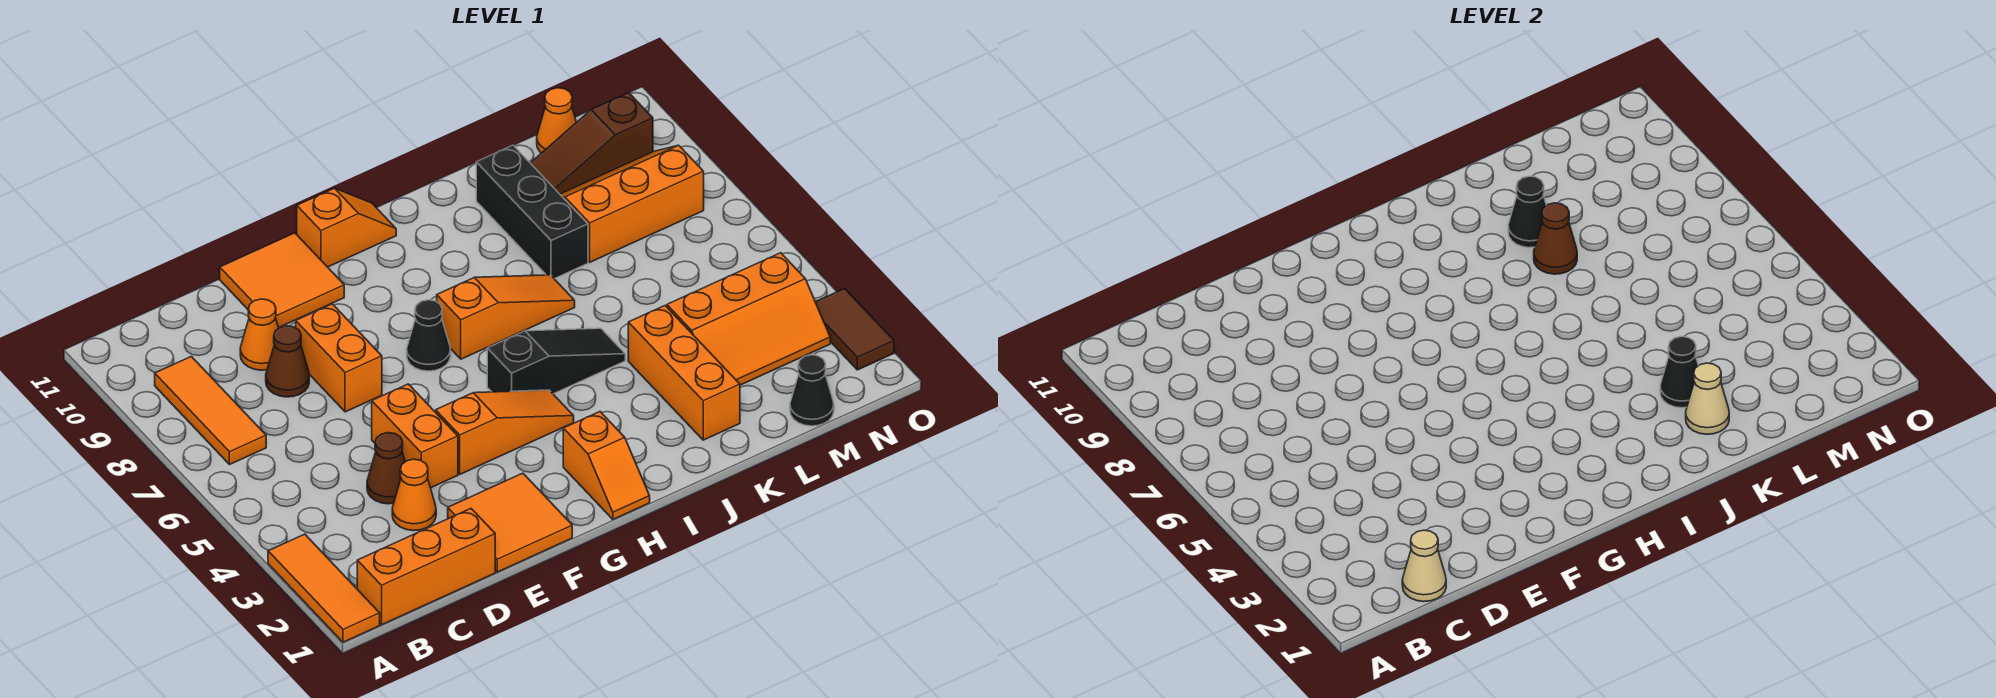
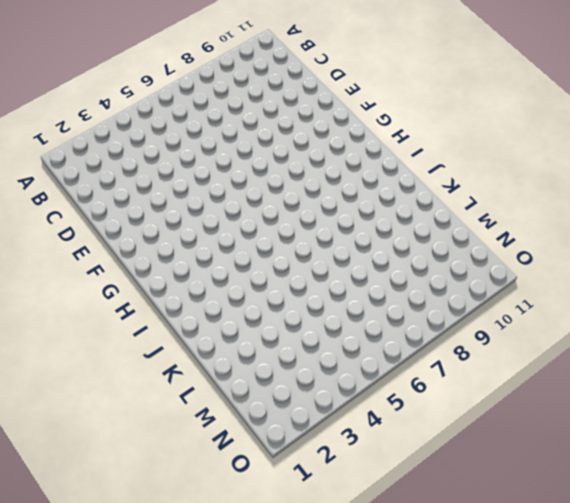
none -> orange 1x3 tile [268,534,380,642]
none -> orange 1x3 brick [357,509,495,625]
none -> orange 1x3 tile [155,356,266,465]
none -> orange 1x1 cone [392,459,436,531]

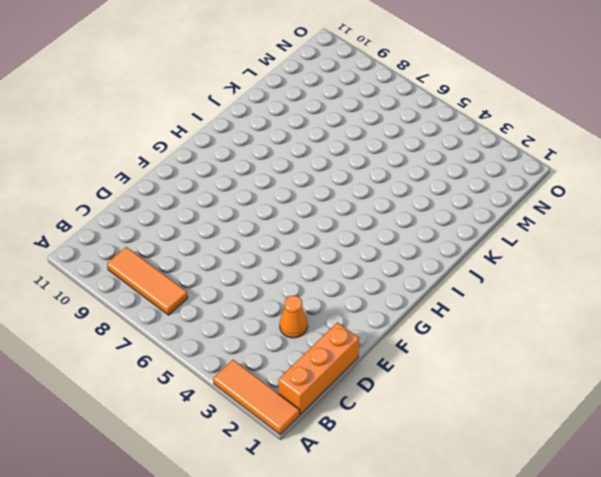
none -> brown 1x1 cone [367,433,405,504]
none -> brown 1x1 cone [266,326,309,397]
none -> orange 1x1 cone [240,299,278,370]
none -> orange 2x2 tile [448,473,572,572]

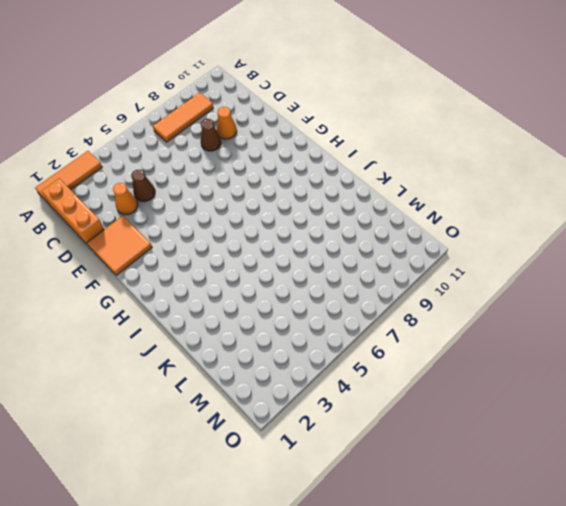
none -> orange 1x2 brick [372,384,458,488]
none -> orange 1x2 brick [296,304,382,412]
none -> orange 2x2 tile [220,233,344,328]
none -> orange 1x3 slope [436,390,574,474]

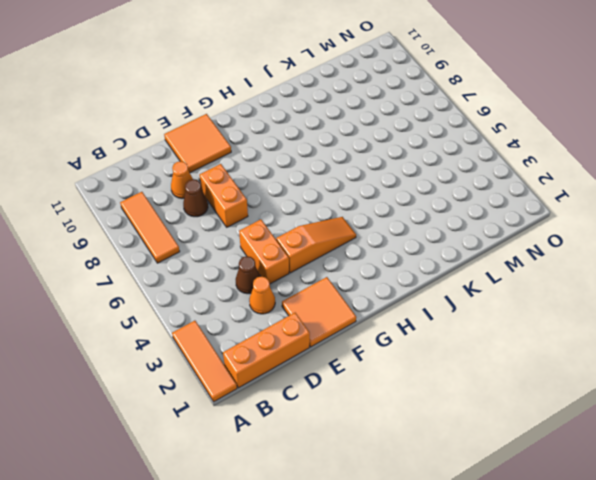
none -> black 1x1 cone [407,300,451,371]
none -> orange 1x2 slope [297,188,396,267]
none -> orange 1x2 slope [563,412,650,519]
none -> black 1x3 slope [487,328,625,394]

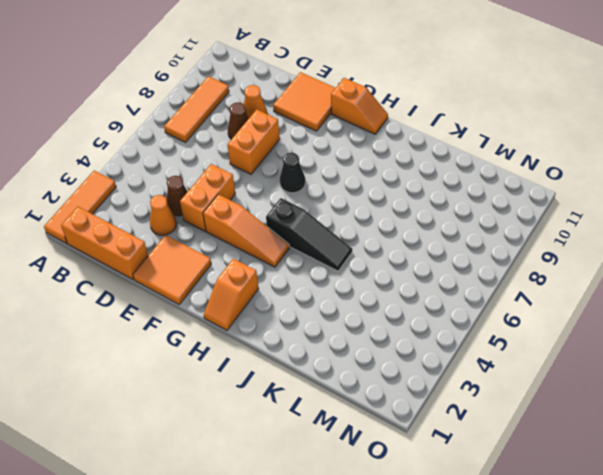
none -> orange 1x3 slope [437,275,575,359]
none -> orange 1x3 brick [628,306,740,440]
none -> black 1x3 brick [476,145,588,279]
none -> orange 2x3 slope [667,253,830,385]

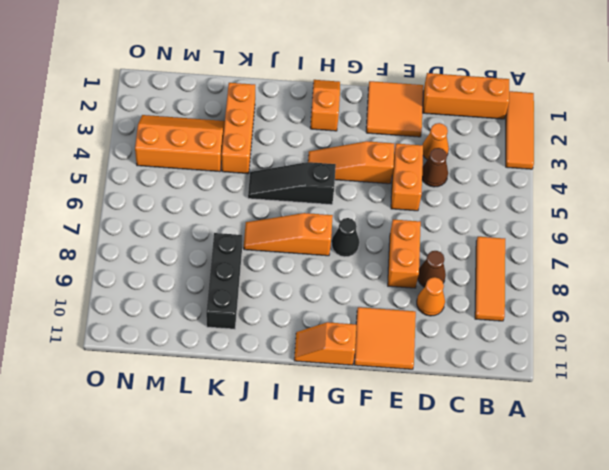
none -> orange 2x3 slope [560,145,704,262]
none -> brown 1x3 slope [531,93,653,194]
none -> black 1x1 cone [790,355,834,426]
none -> orange 1x1 cone [537,88,576,153]

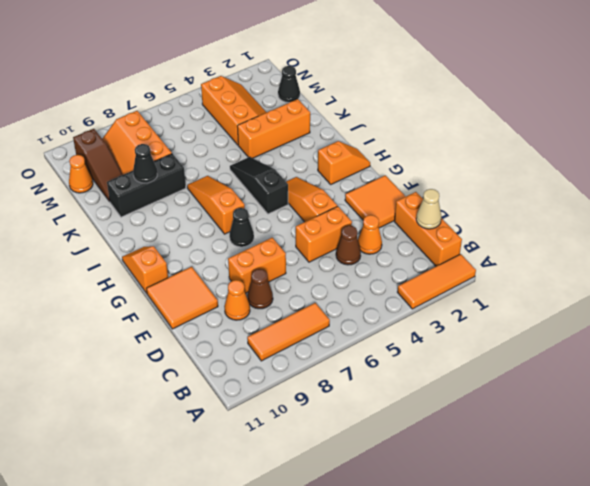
none -> brown 1x2 tile [816,289,894,370]
none -> tan 1x1 cone [1686,363,1729,434]
none -> black 1x1 cone [1660,336,1698,408]
none -> brown 1x1 cone [1534,203,1577,274]

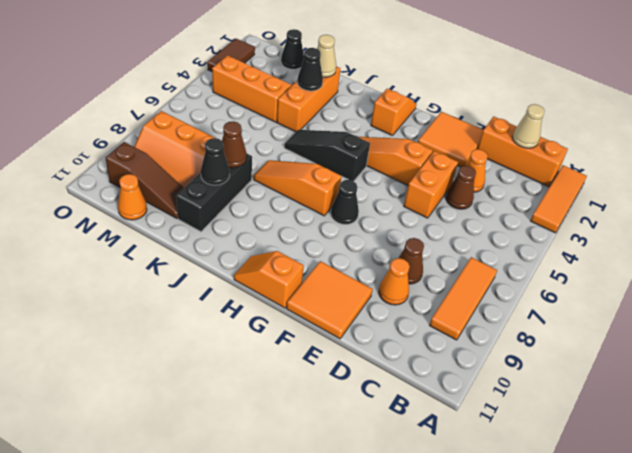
none -> orange 1x2 brick [296,304,382,412]

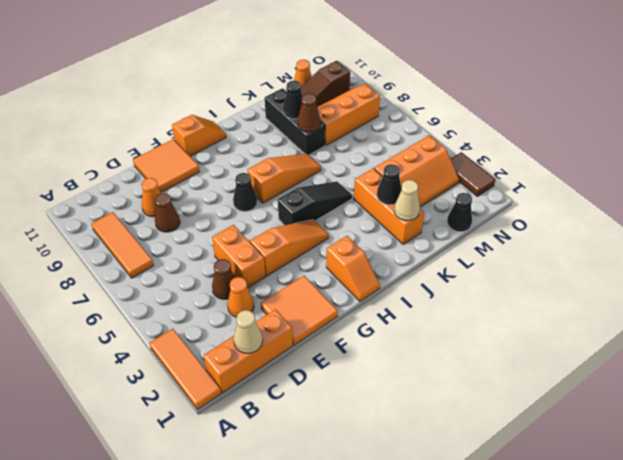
none -> orange 1x2 brick [296,304,382,412]

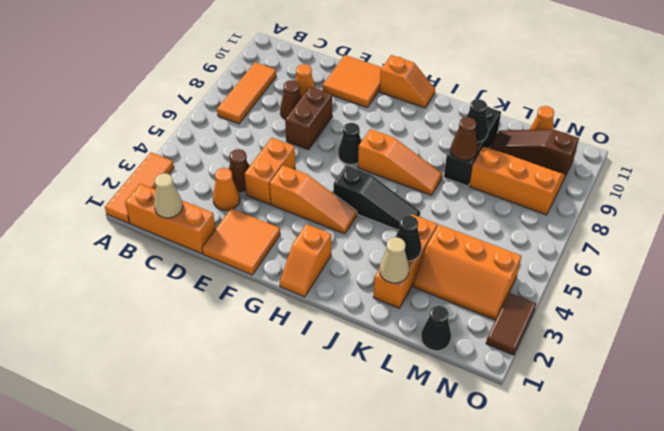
brown 1x2 brick [285,87,332,150] -> orange 1x2 brick [296,304,382,412]

